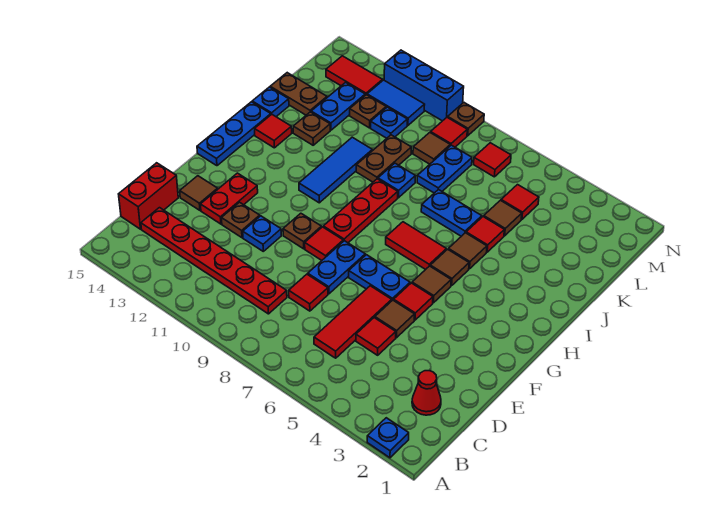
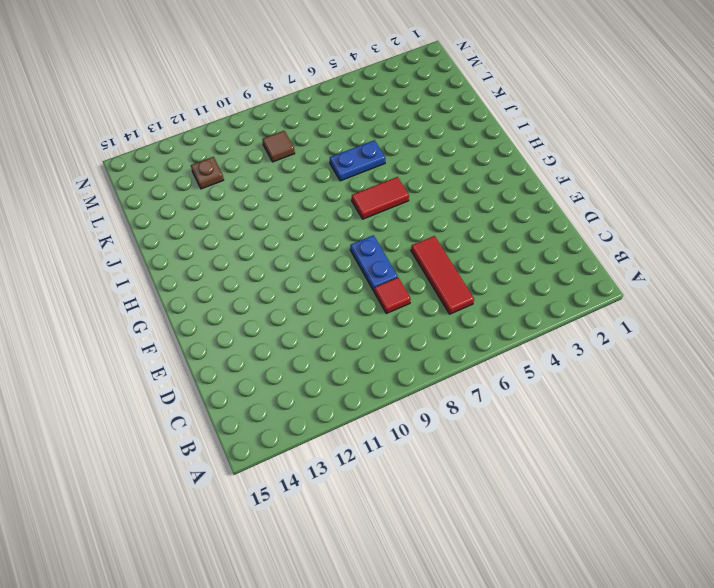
none -> blue 1x1 plate [367,418,409,458]
none -> red 1x1 cone [412,371,441,415]
none -> red 1x6 plate [141,208,287,314]
none -> red 1x2 brick [119,163,178,229]

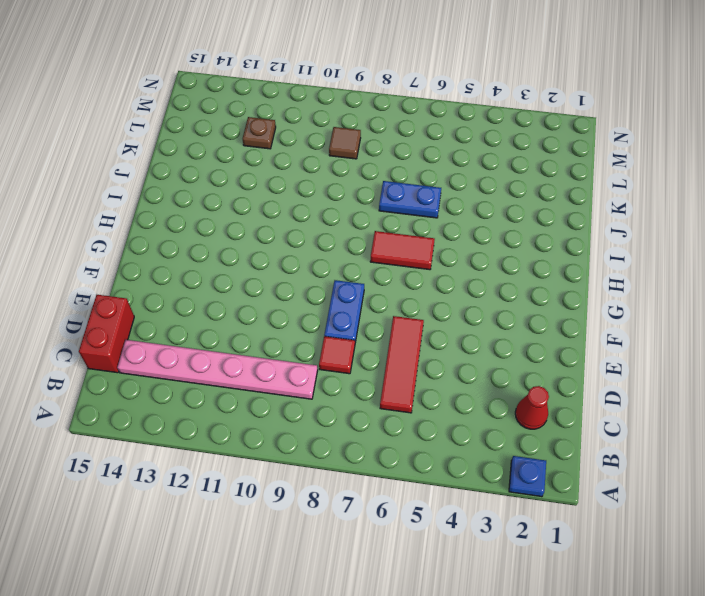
pink 1x6 plate [117,340,318,399] -> red 1x6 plate [141,208,287,314]
none -> red 1x1 tile [356,318,396,355]
none -> brown 1x1 tile [375,300,414,338]
none -> blue 1x1 plate [243,216,281,251]
none -> brown 1x1 plate [222,202,260,238]

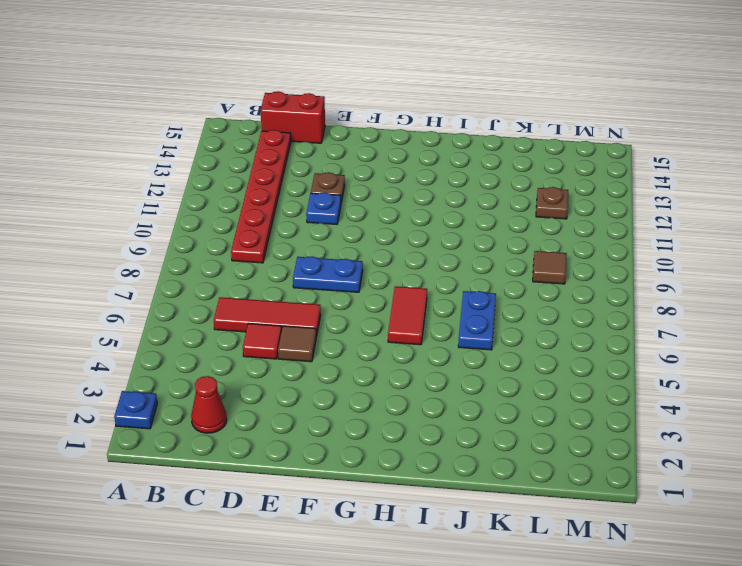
none -> red 1x1 tile [289,274,328,311]
none -> red 1x2 plate [200,173,258,224]
none -> brown 1x1 tile [180,176,218,210]
none -> red 1x1 tile [394,283,433,320]

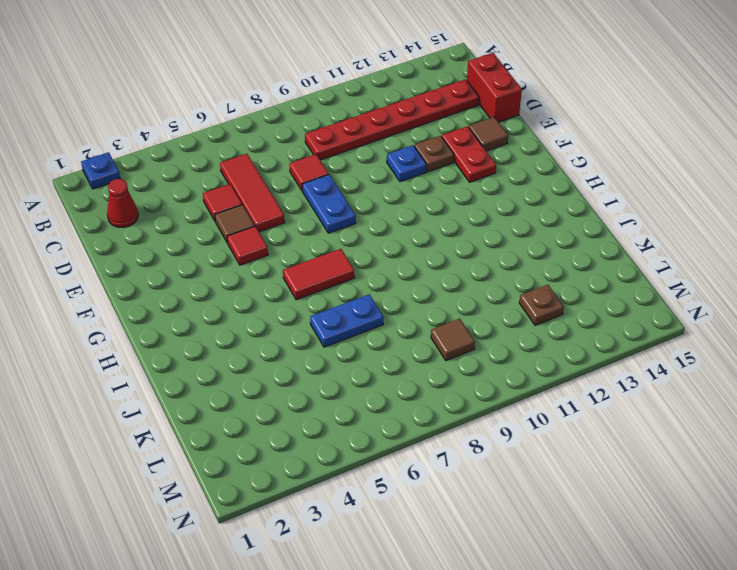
none -> blue 1x2 plate [349,255,410,300]
none -> red 1x1 tile [305,227,343,260]
none -> brown 1x1 plate [283,213,321,249]
none -> brown 1x1 tile [412,266,451,303]

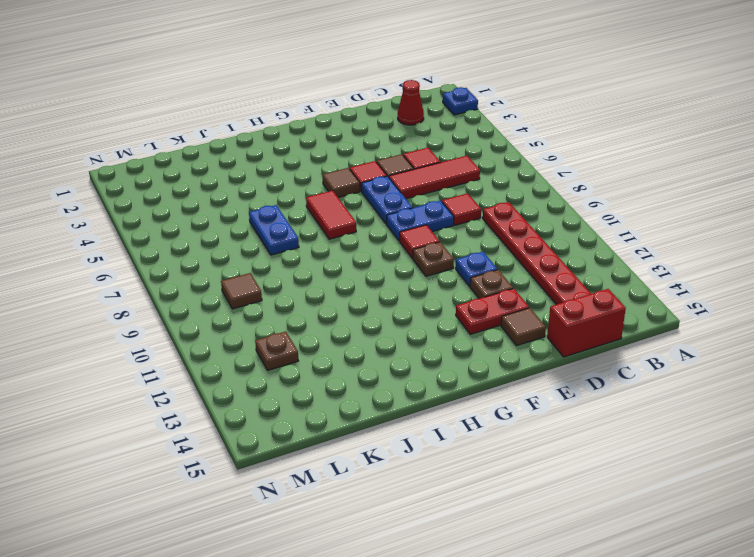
none -> red 1x3 plate [323,179,398,243]
none -> blue 1x3 plate [197,102,271,166]
none -> brown 1x1 tile [430,249,469,286]
none -> blue 1x3 tile [299,137,372,203]

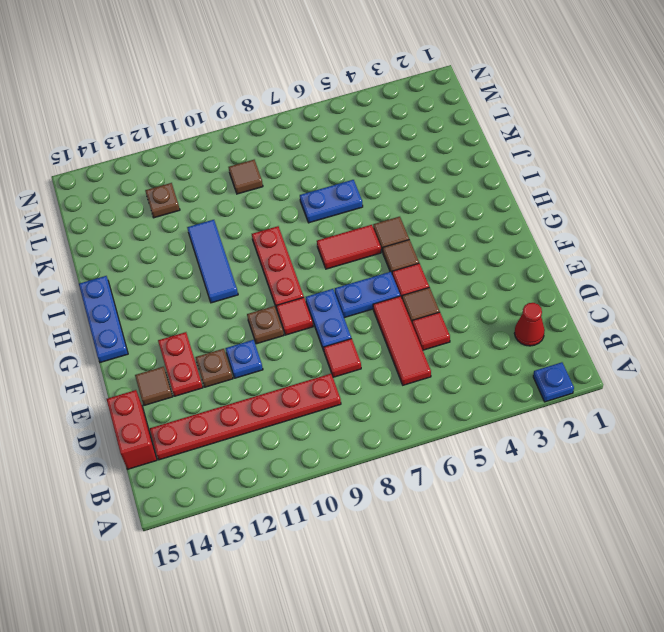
none -> brown 1x1 tile [448,233,487,269]
none -> red 1x1 tile [255,114,292,148]
none -> red 1x1 tile [466,217,504,252]
none -> blue 1x1 plate [378,163,415,198]

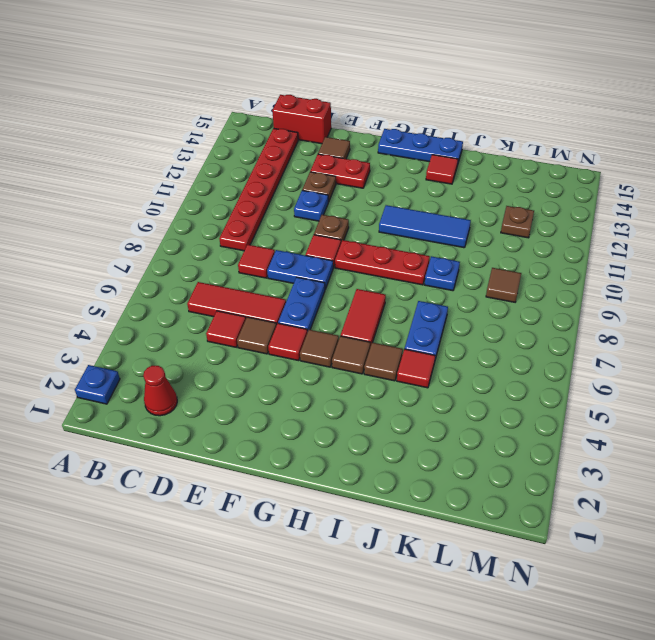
none -> brown 1x2 plate [356,135,411,182]
none -> brown 1x1 plate [293,112,330,145]
none -> blue 1x1 plate [252,87,289,117]
none -> brown 1x1 tile [484,200,522,236]

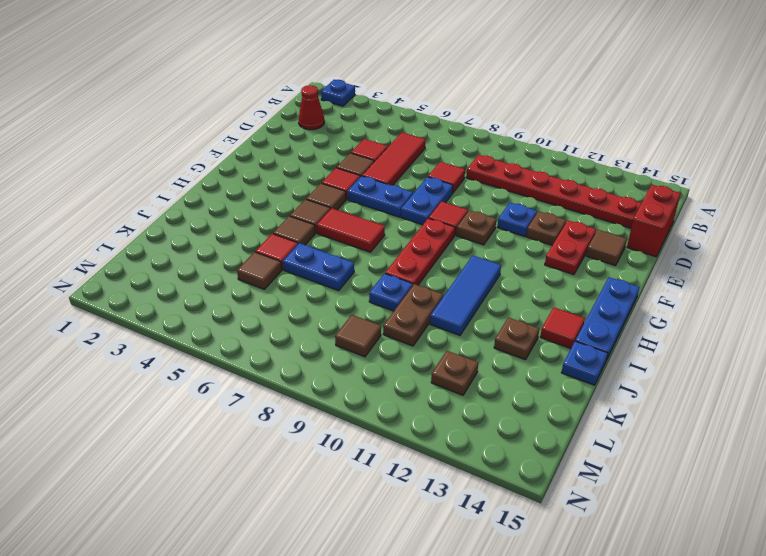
none -> blue 1x2 plate [417,145,472,193]
none -> blue 1x2 plate [311,82,365,130]
none -> brown 1x2 plate [270,73,327,115]
none -> red 1x1 tile [501,185,539,219]

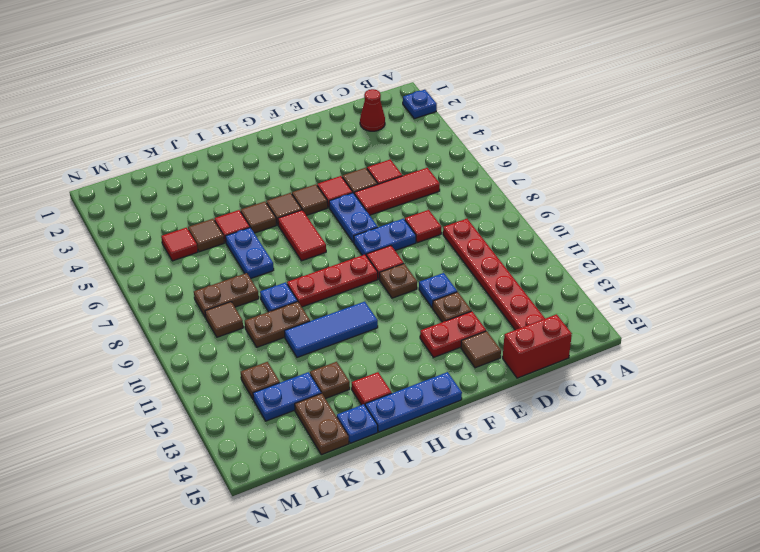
brown 1x2 plate [194,273,259,317] -> blue 1x2 plate [417,145,472,193]
none -> blue 1x1 plate [371,107,407,138]
none -> red 1x1 tile [474,143,511,177]
none -> red 1x1 tile [431,117,467,147]
none -> blue 1x2 tile [367,80,425,125]

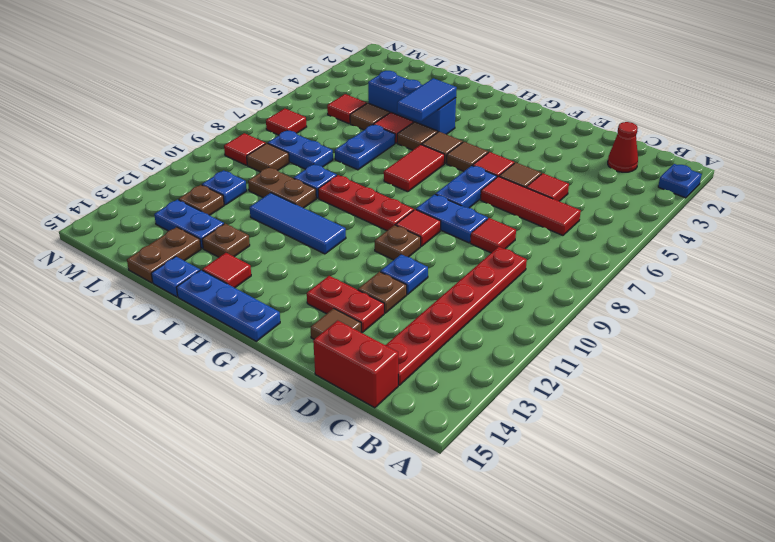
blue 1x3 brick [368,71,456,134] -> blue 1x3 brick turned to [384,50,464,121]
blue 1x2 tile [397,78,457,122] -> blue 1x2 tile moved to [367,80,425,125]
none -> red 1x2 tile [326,56,383,95]
none -> brown 1x1 plate [448,103,484,136]

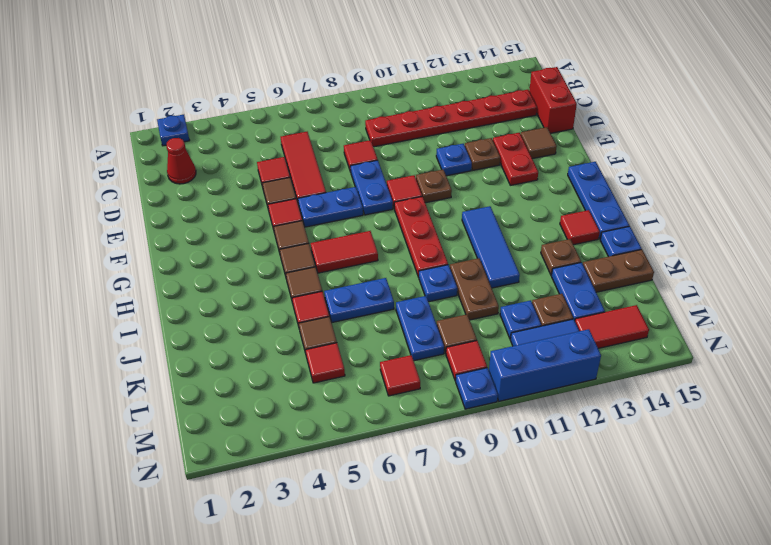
blue 1x1 plate [456,368,498,409] -> brown 1x1 plate [448,103,484,136]

